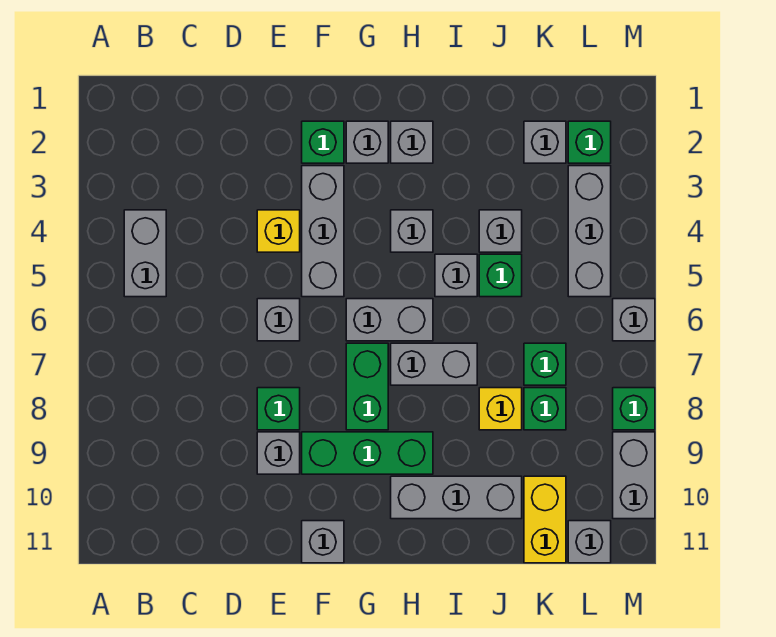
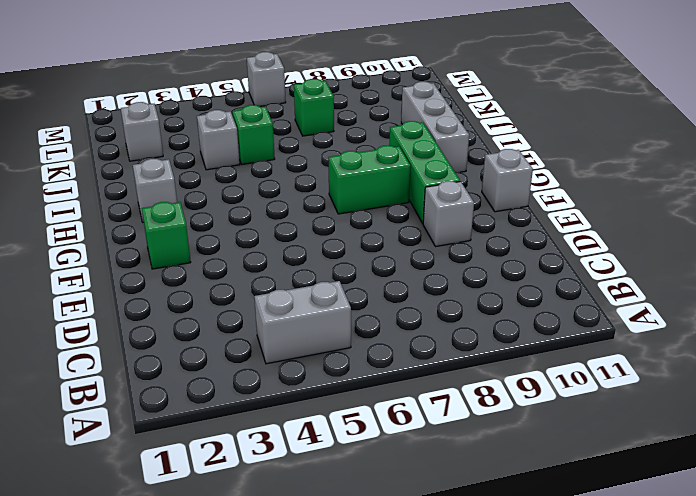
none -> yellow 1x1 brick [257,210,300,252]
none -> grey 1x1 brick [257,299,300,341]
none -> green 1x1 brick [257,388,300,430]
none -> grey 1x3 brick [302,166,344,297]

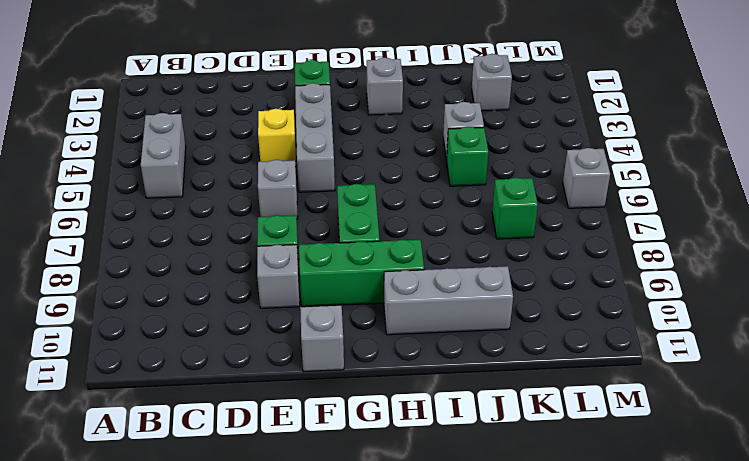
none -> grey 1x1 brick [346,121,388,163]
none -> grey 1x2 brick [346,299,433,341]
none -> grey 1x1 brick [391,210,433,252]
none -> grey 1x2 brick [391,343,477,385]

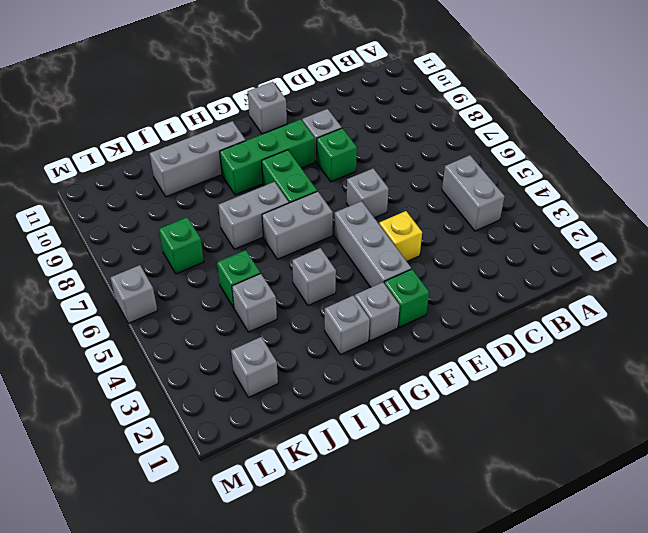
none -> grey 1x1 brick [435,254,477,297]
none -> yellow 1x1 brick [479,388,522,430]
none -> green 1x1 brick [524,388,566,430]
none -> yellow 1x2 brick [524,476,566,563]

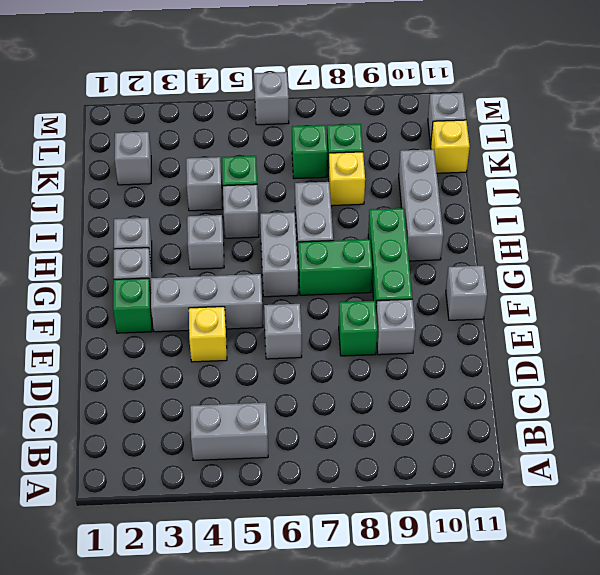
yellow 1x1 brick [431,120,470,173] -> yellow 1x2 brick [524,476,566,563]
none -> green 1x1 brick [568,121,611,163]
none -> grey 1x3 brick [568,166,611,297]
none -> green 1x1 brick [613,388,655,430]
none -> grey 1x2 brick [613,432,655,519]

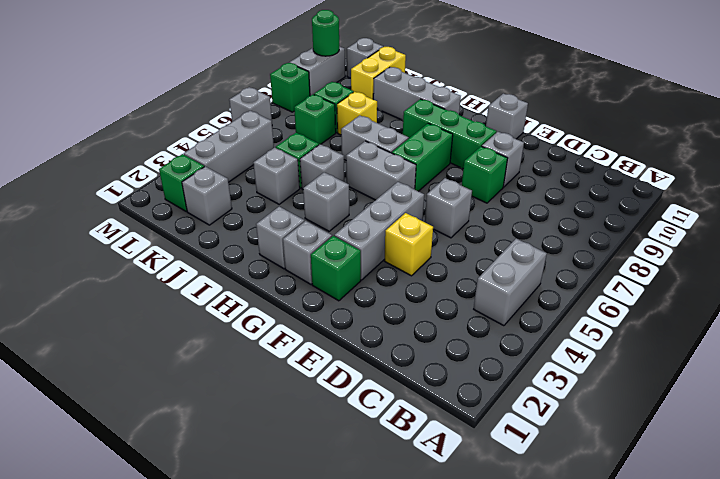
green 1x1 round brick [312,10,339,56] -> none

